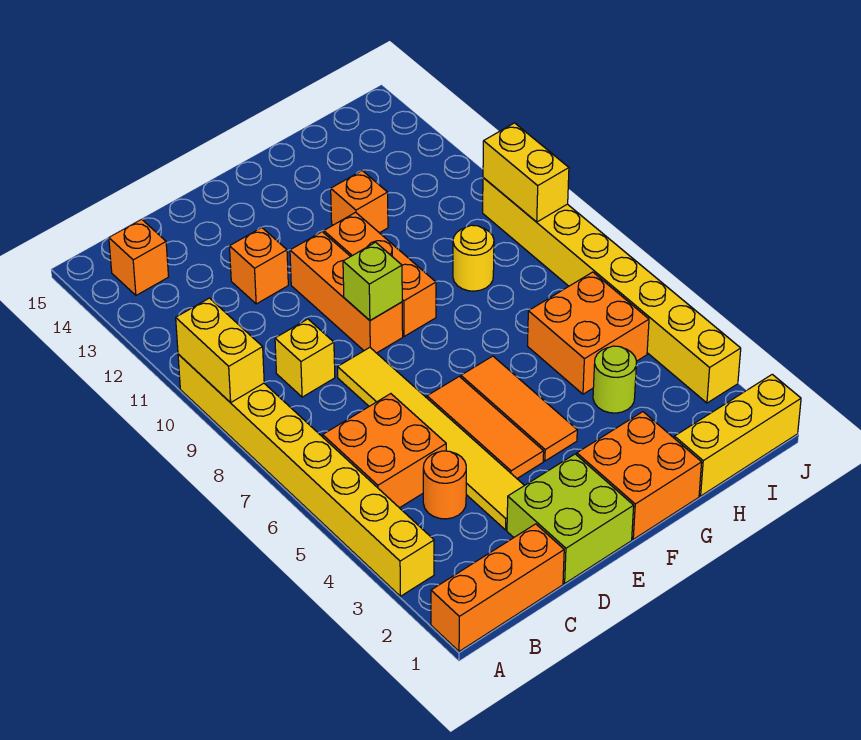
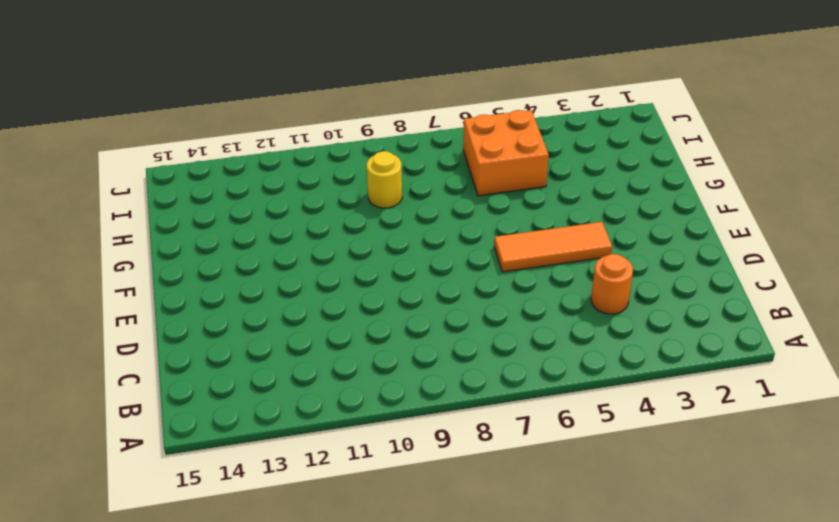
none -> orange 1x3 brick [431,524,564,651]
none -> yellow 1x8 brick [178,354,434,596]
none -> orange 2x2 brick [323,394,446,508]

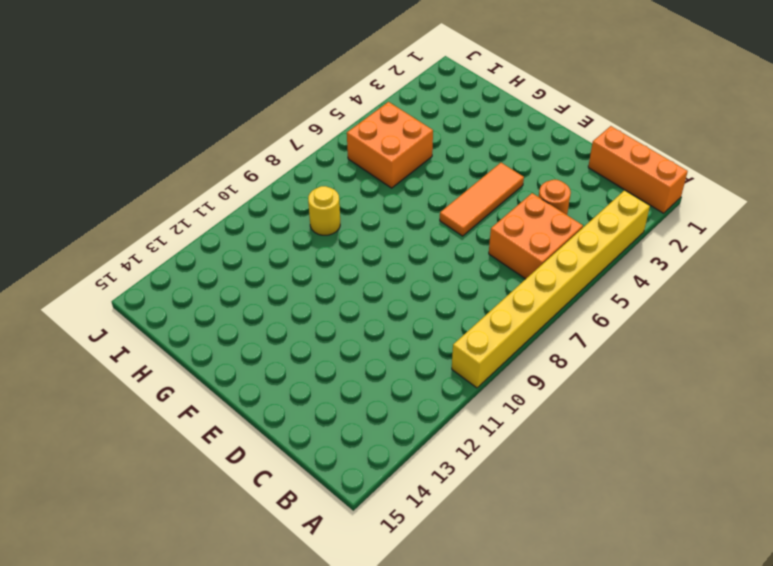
none -> orange 1x1 brick [109,219,169,295]
none -> yellow 1x1 brick [275,319,335,397]
none -> lime 2x2 brick [507,454,634,583]

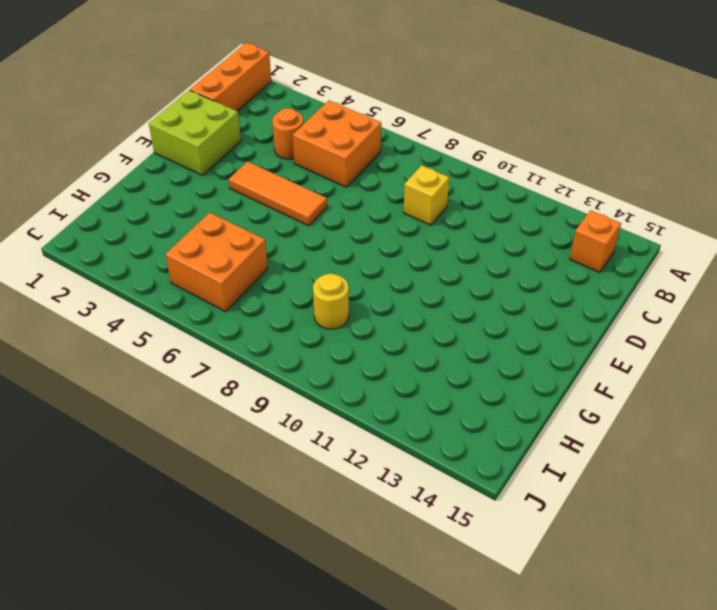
none -> yellow 1x8 brick [178,354,434,596]
none -> yellow 1x6 tile [338,348,524,530]
none -> orange 1x1 brick [229,227,288,304]

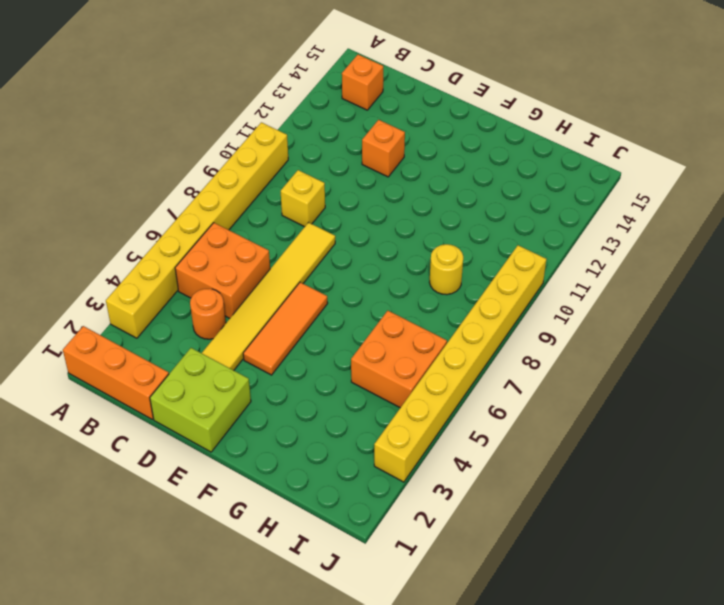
none -> orange 1x3 brick [290,232,403,353]
none -> orange 2x2 brick [577,412,702,539]
none -> orange 1x3 tile [461,356,577,461]

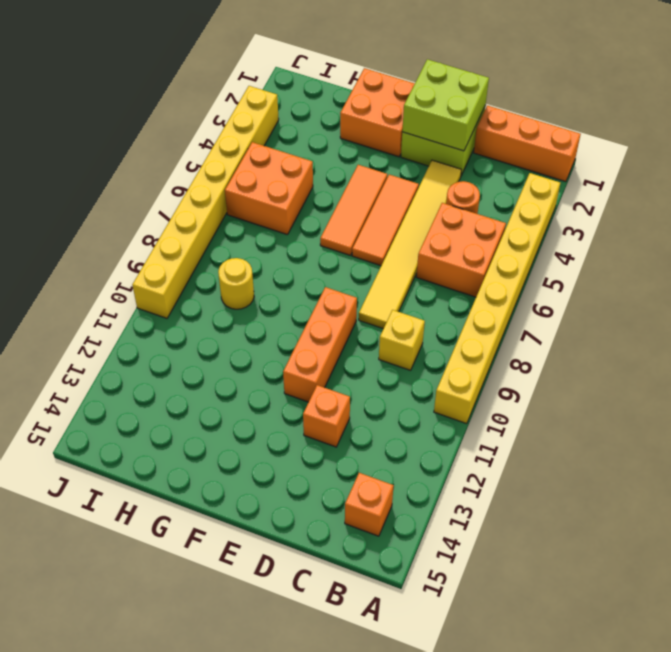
lime 2x2 brick [402,59,489,151] -> none
none -> orange 1x3 brick [324,212,436,336]
none -> orange 1x1 brick [331,171,388,233]
none -> yellow 1x3 brick [674,374,801,496]

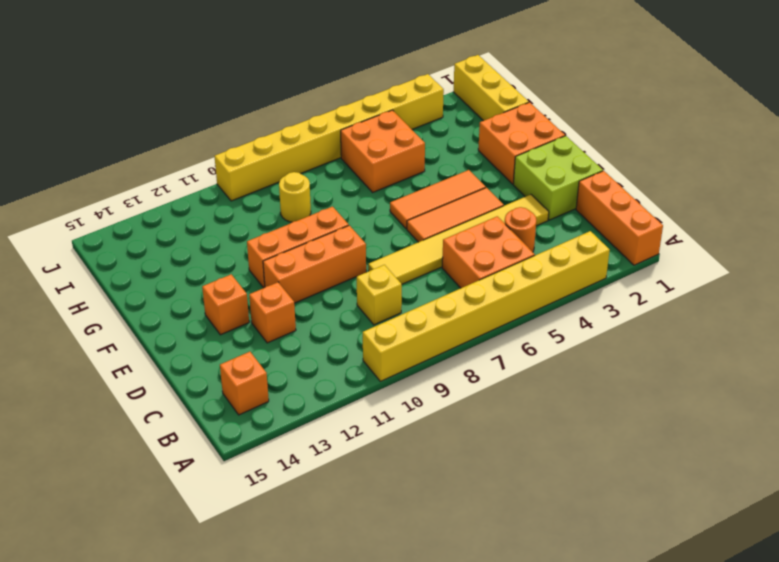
orange 1x1 brick [202,274,249,335] -> orange 1x1 brick moved to [331,171,388,233]
none -> lime 1x1 round brick [593,346,637,413]
none -> yellow 1x2 brick [176,298,264,403]
none -> lime 1x1 brick [343,242,402,320]

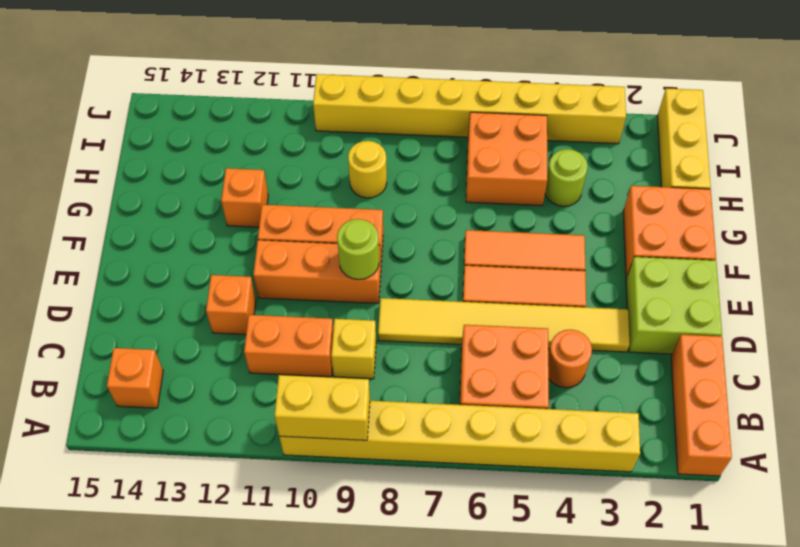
orange 1x2 brick [244,315,333,377] -> none
lime 1x1 round brick [337,219,379,280] -> lime 1x1 brick [343,242,402,320]
none -> yellow 1x2 brick [483,123,569,222]

